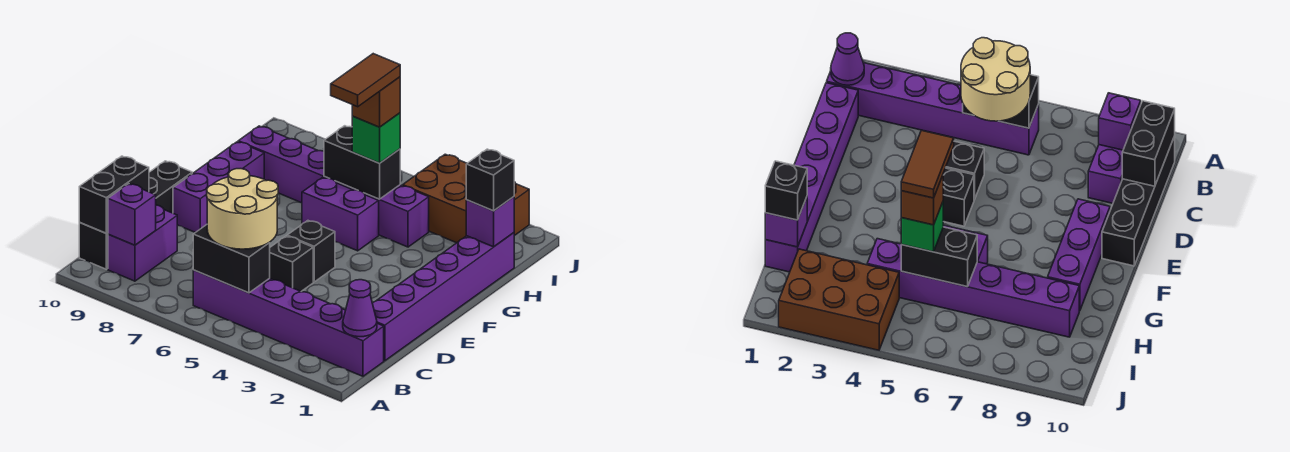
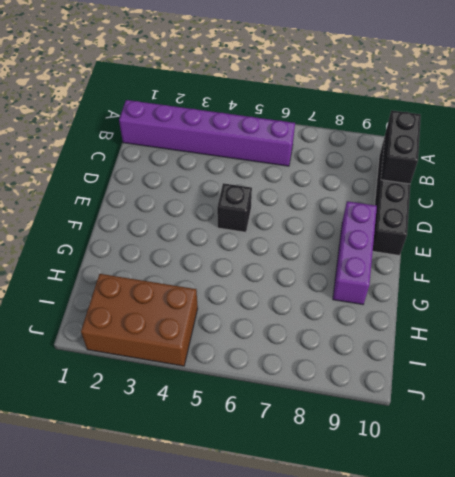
none -> purple 1x2 brick [108,205,177,281]
none -> purple 1x6 brick [372,233,514,361]
none -> black 1x1 brick [270,236,313,291]

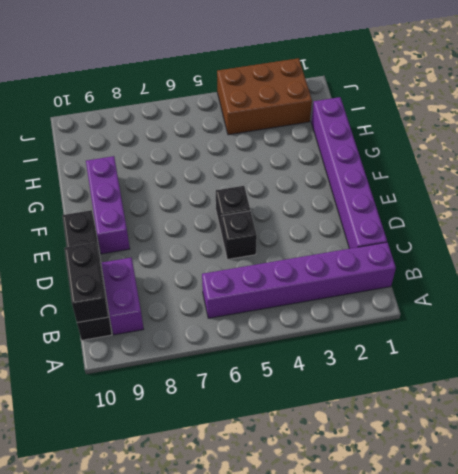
none -> purple 1x2 brick [302,177,379,251]
none -> purple 1x6 brick [238,126,429,247]
none -> purple 1x1 cone [343,280,377,337]

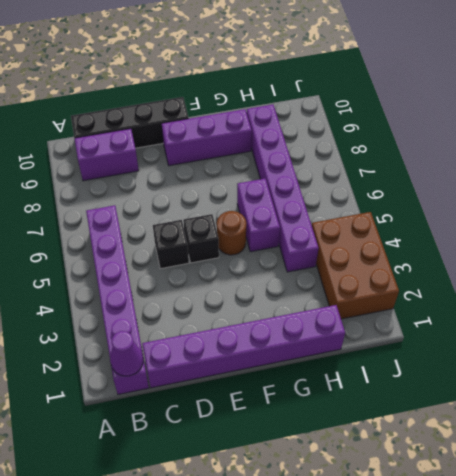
brown 1x1 round brick [217,211,246,255] -> none
none -> black 1x2 brick [193,225,270,293]
none -> purple 1x1 brick [108,184,156,245]
none -> black 1x2 brick [79,156,149,233]

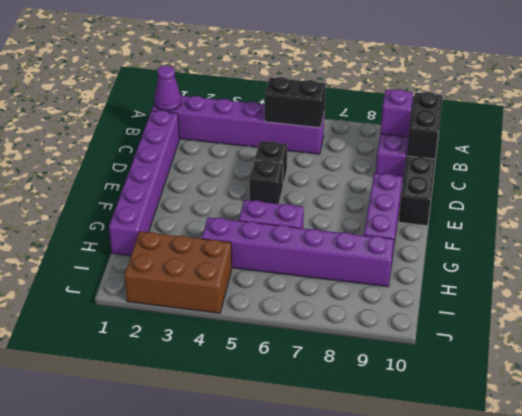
none -> purple 1x1 brick [466,197,514,247]
none -> black 1x2 brick [324,126,400,199]
none -> tan 2x2 round brick [207,169,278,249]

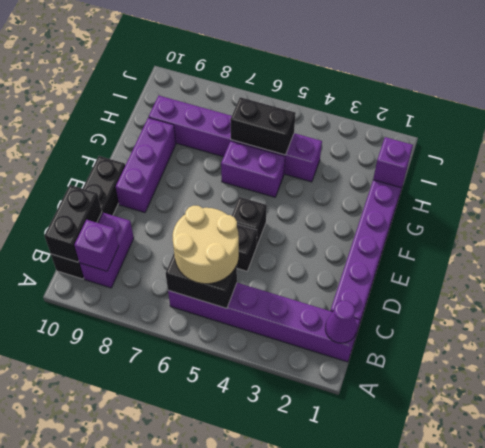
none -> brown 2x3 brick [403,154,529,243]
none -> black 1x1 brick [466,149,514,211]
none -> green 1x1 brick [352,113,400,163]

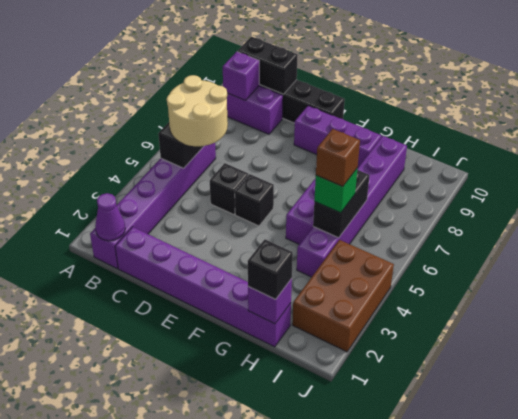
none -> brown 1x2 tile [331,54,400,107]

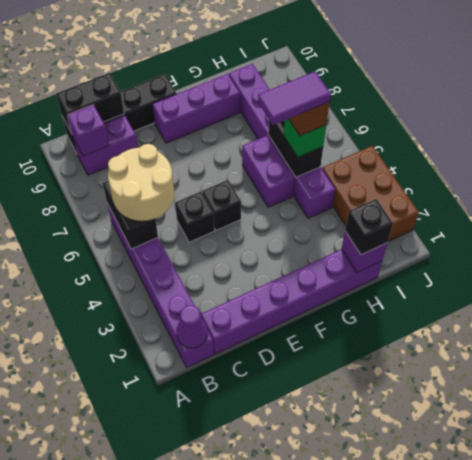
purple 1x2 tile [258,72,331,125] -> brown 1x2 tile [331,54,400,107]

